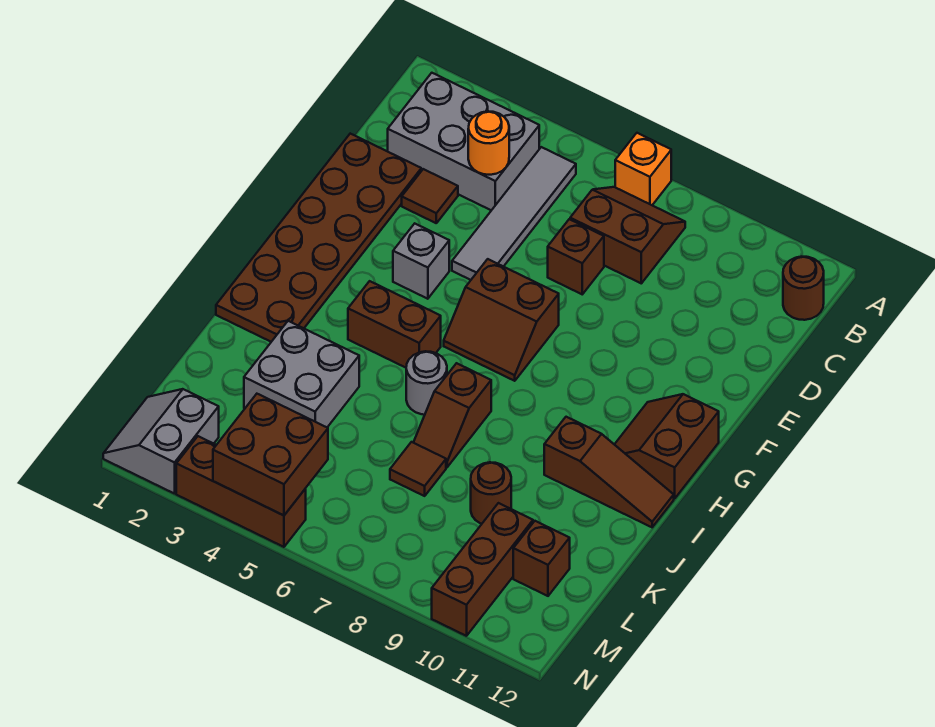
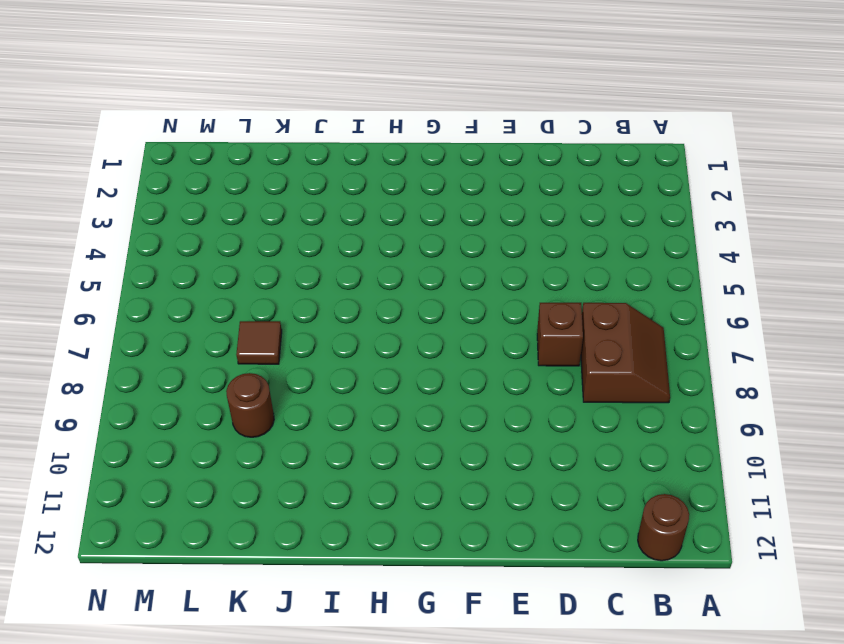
none -> orange 1x1 brick [615,133,671,205]
none -> grey 2x3 brick [388,73,539,210]
none -> grey 1x4 tile [452,147,576,280]

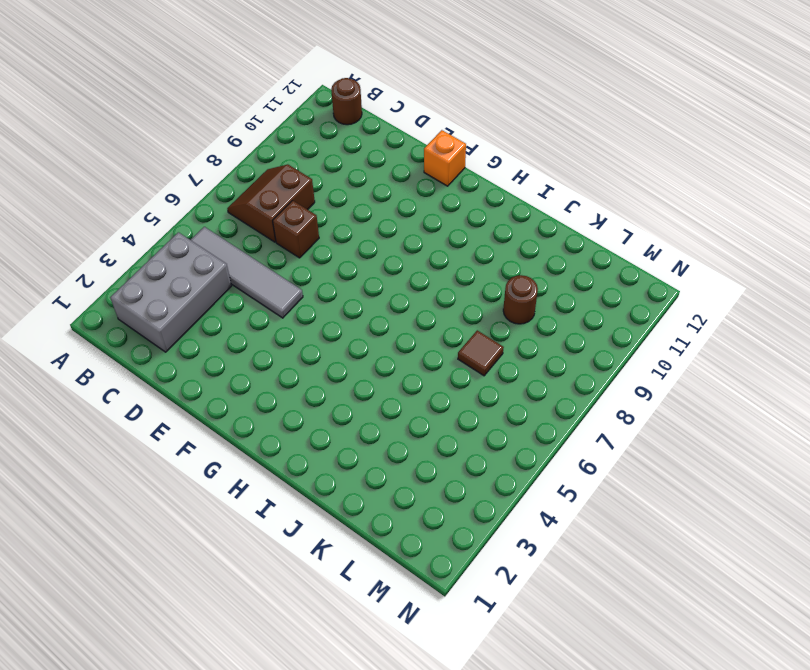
orange 1x1 brick [424,130,466,186] -> orange 1x1 brick moved to [615,133,671,205]
none -> brown 2x6 plate [216,134,421,342]
none -> brown 1x1 tile [402,169,458,223]
none -> grey 1x1 brick [393,224,449,299]

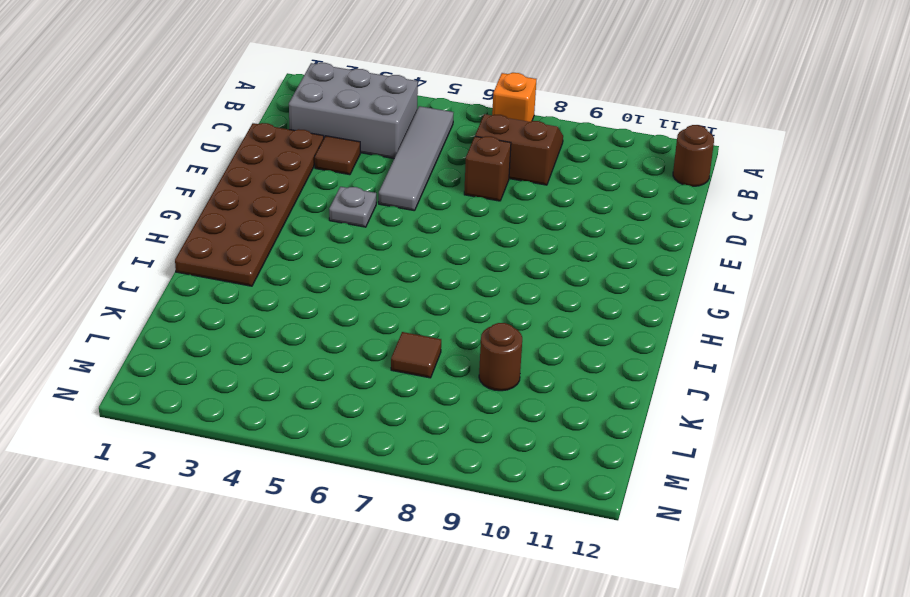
grey 1x1 plate [329,187,376,227] -> grey 1x1 brick [393,224,449,299]
none -> brown 2x2 slope [444,259,559,381]
none -> brown 2x2 slope [614,394,719,499]
none -> brown 1x2 brick [348,281,441,368]

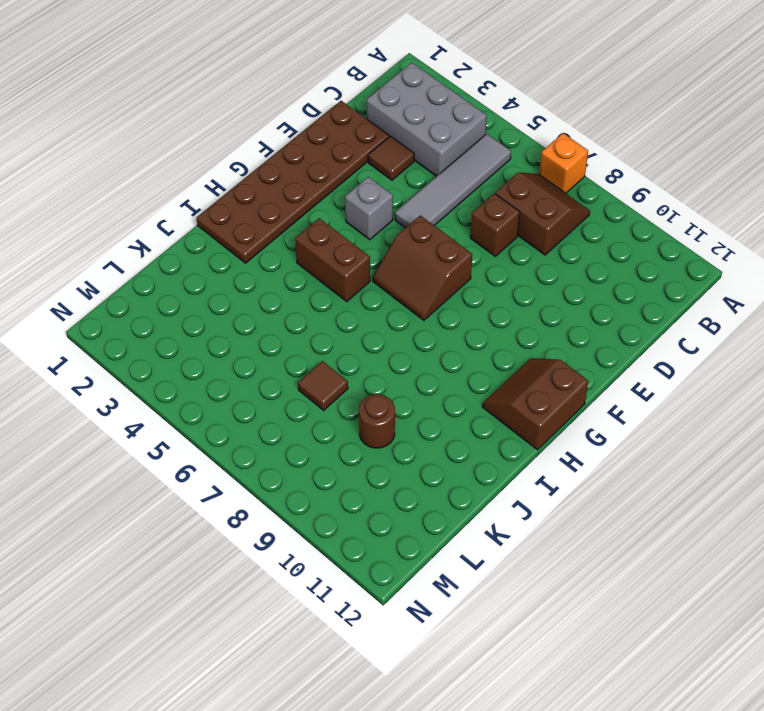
none -> brown 1x1 round brick [783,257,824,320]
none -> grey 1x1 round brick [406,351,447,415]
none -> brown 1x2 slope [413,363,491,467]

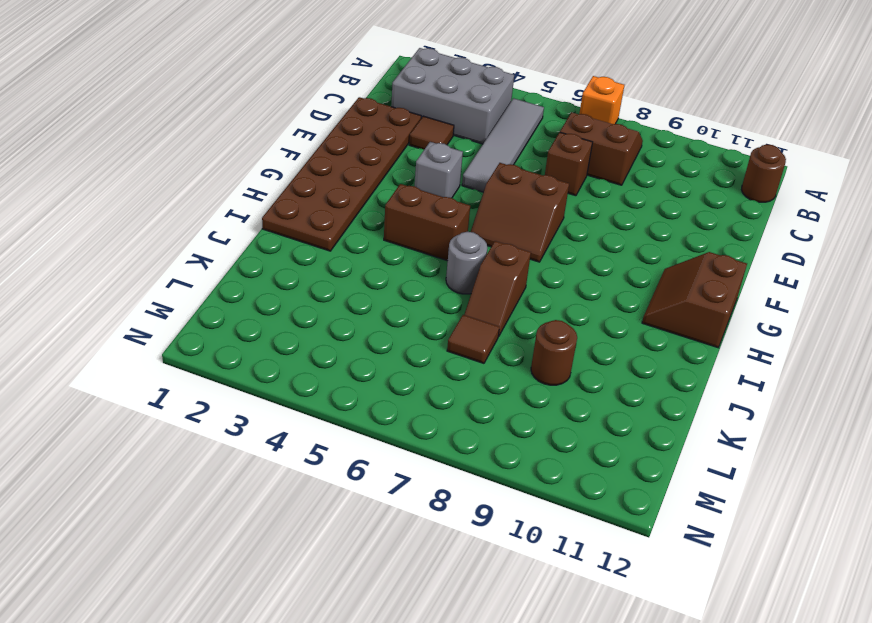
none -> brown 1x3 slope [544,417,674,527]
none -> grey 2x2 brick [244,321,359,427]
none -> brown 1x3 brick [432,503,533,636]

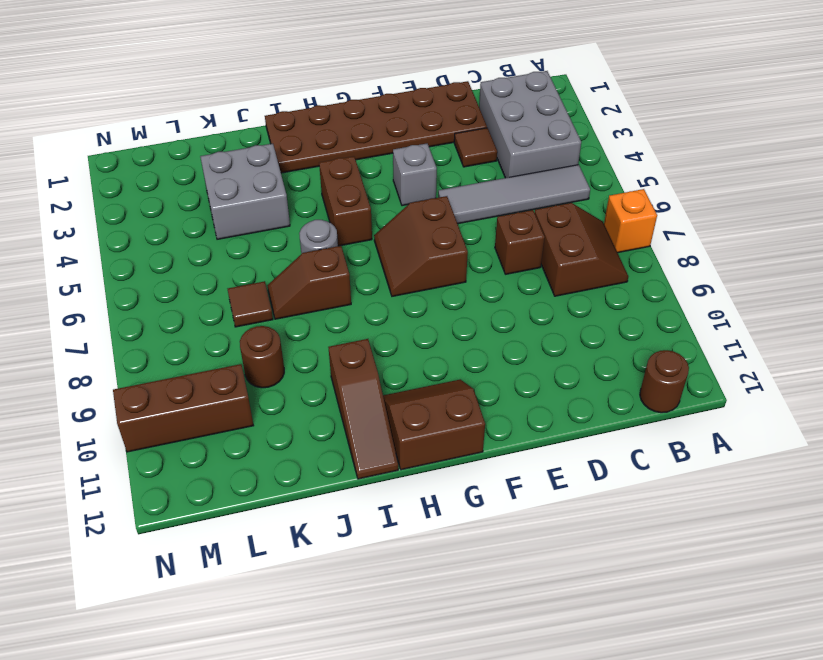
none -> brown 1x1 brick [513,521,570,596]
none -> grey 2x2 slope [103,389,219,494]
none -> brown 1x3 brick [176,436,306,547]

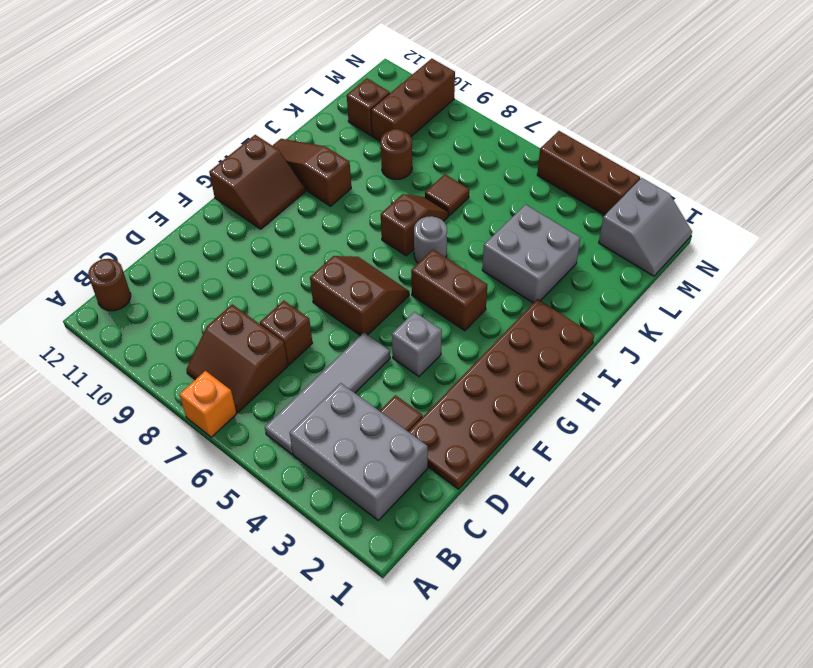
none -> orange 1x1 round brick [468,111,509,175]
none -> brown 2x2 brick [213,394,328,515]

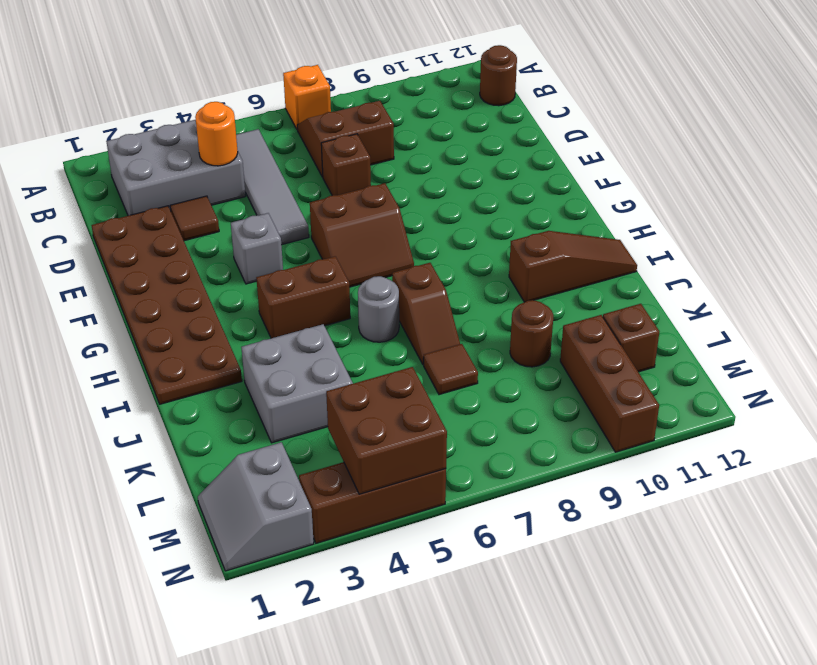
none -> brown 2x2 slope [614,394,719,499]

